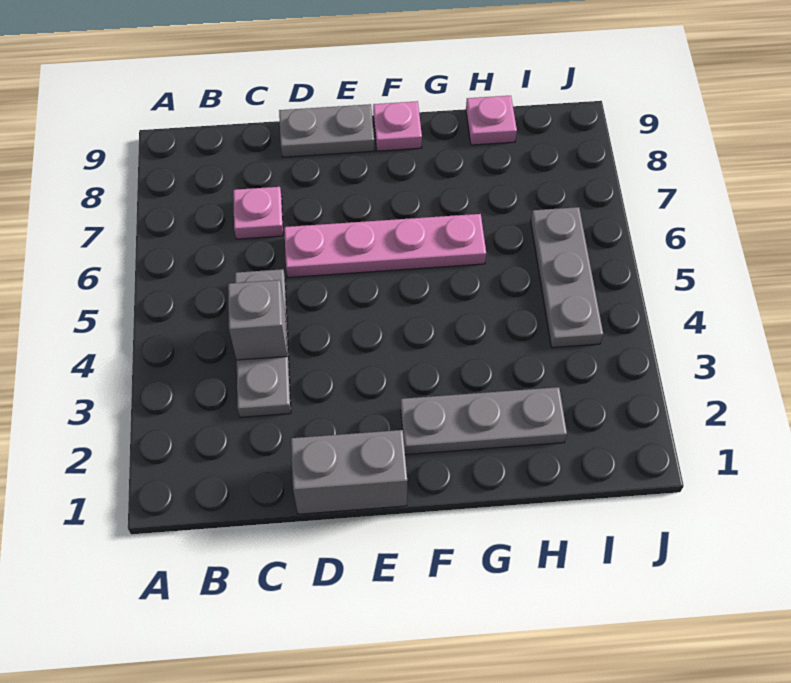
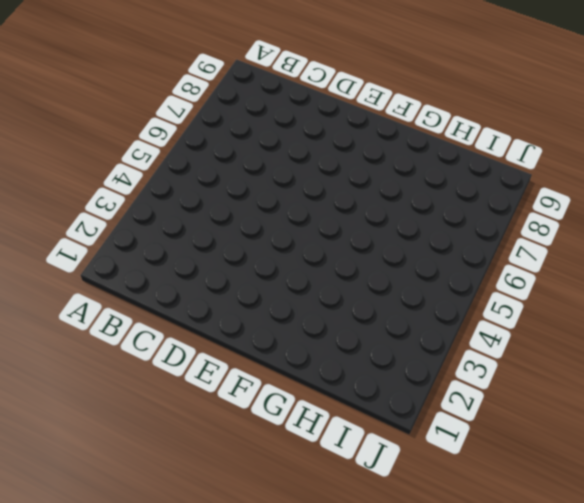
none -> grey 1x3 plate [235,269,291,417]
none -> pink 1x1 plate [233,187,283,239]

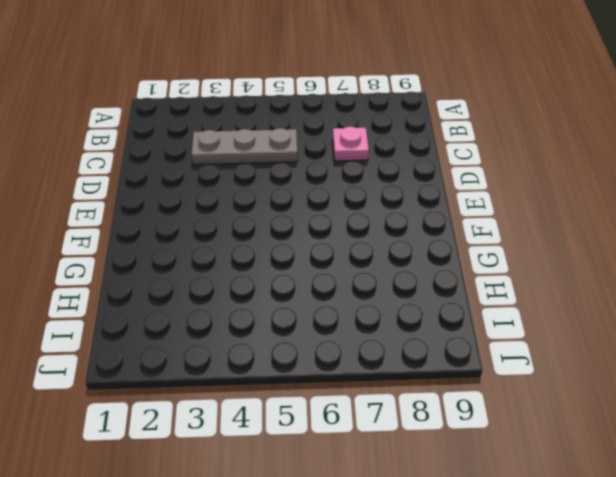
none -> grey 1x2 brick [291,430,407,514]
none -> pink 1x4 plate [284,214,486,277]

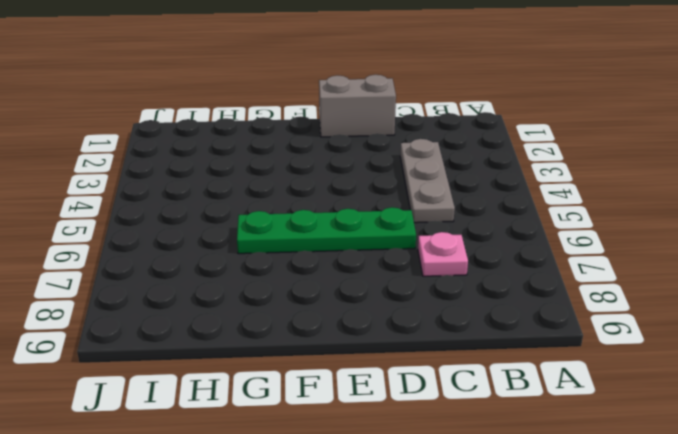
green 1x4 plate [237,207,416,254] -> pink 1x4 plate [284,214,486,277]
none -> grey 1x2 plate [279,104,375,157]
none -> grey 1x3 plate [401,387,567,455]

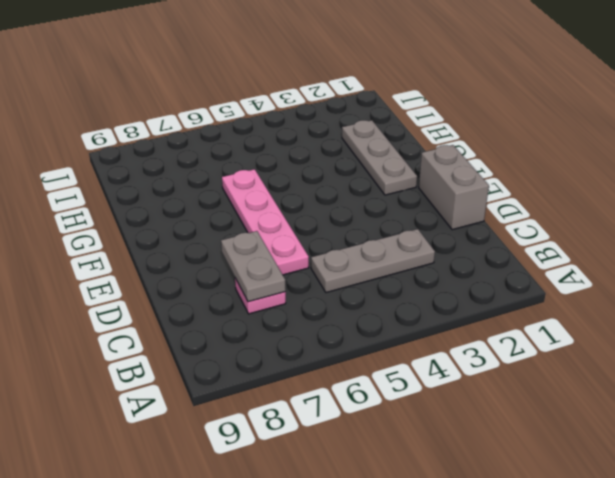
grey 1x2 plate [221,231,286,302] -> grey 1x2 plate moved to [279,104,375,157]
none -> pink 1x1 plate [373,101,422,151]
none -> pink 1x1 plate [466,96,517,145]

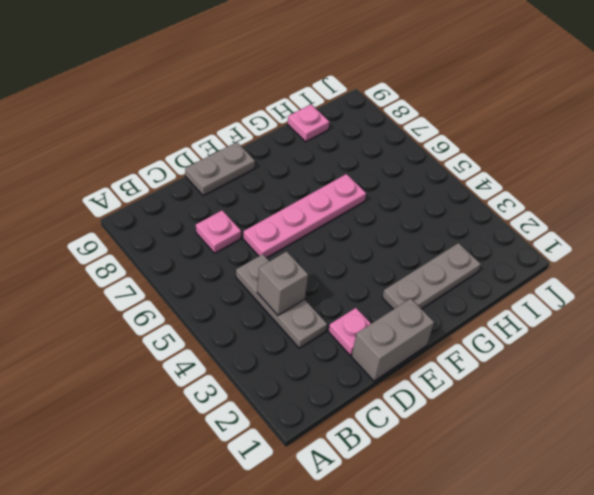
pink 1x1 plate [328,308,371,355] -> pink 1x1 plate moved to [373,101,422,151]
none -> grey 1x3 plate [531,207,603,348]

